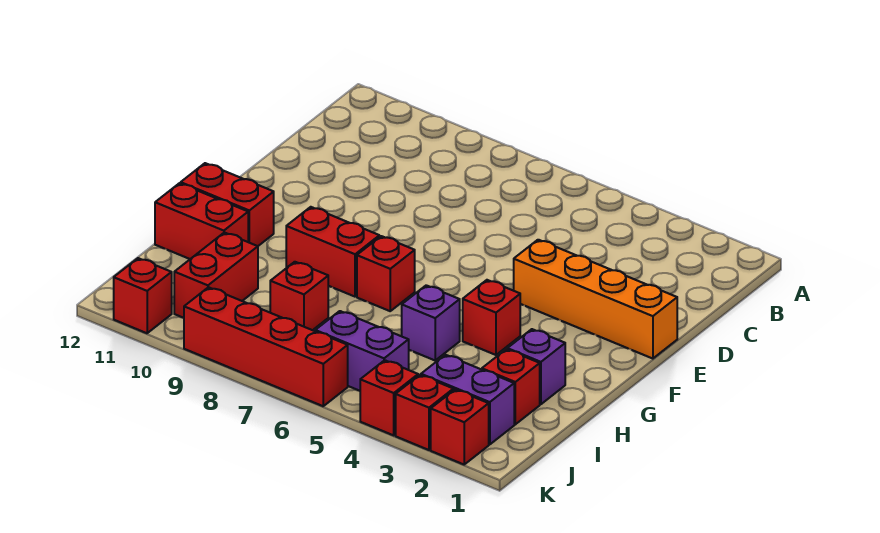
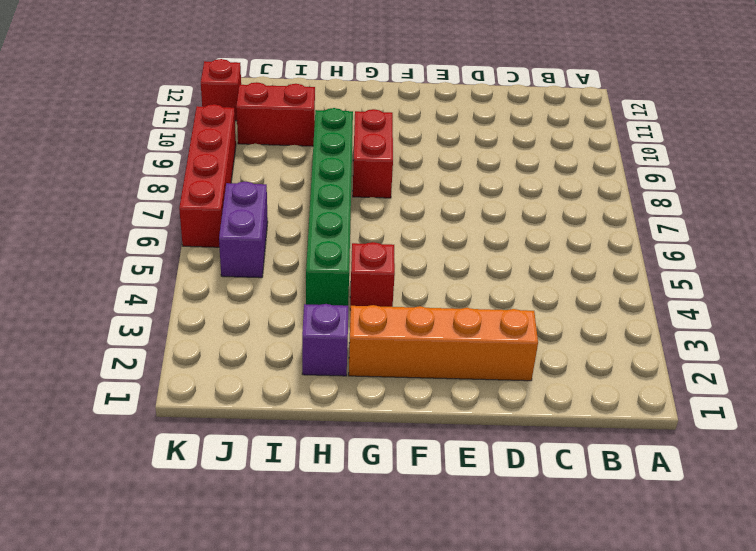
orange 1x4 brick [349,305,538,381] -> orange 1x4 brick turned to [513,240,677,359]
green 1x6 brick [306,108,353,306] -> purple 1x1 brick [402,285,460,360]
none -> red 1x1 brick [357,236,415,311]
none -> red 1x2 brick [181,163,274,246]
none -> red 1x2 brick [155,183,248,259]

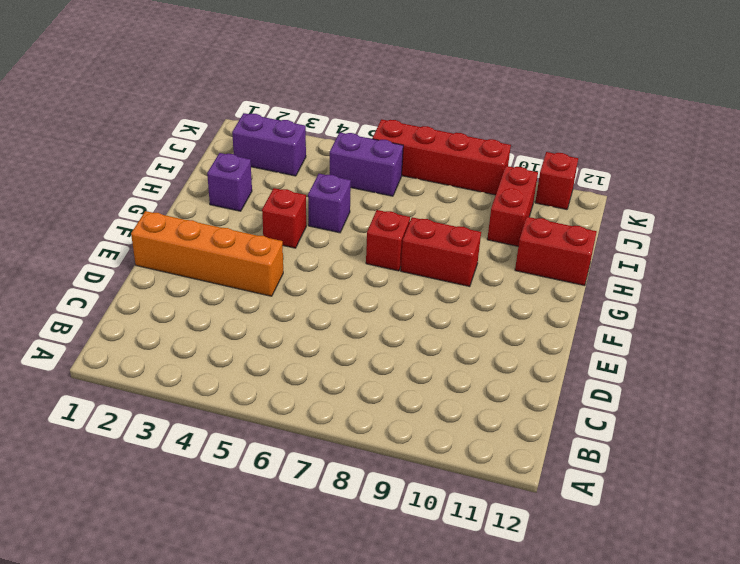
none -> red 1x2 brick [181,163,274,246]
none -> red 1x1 brick [482,349,540,424]
none -> red 1x1 brick [270,262,328,330]

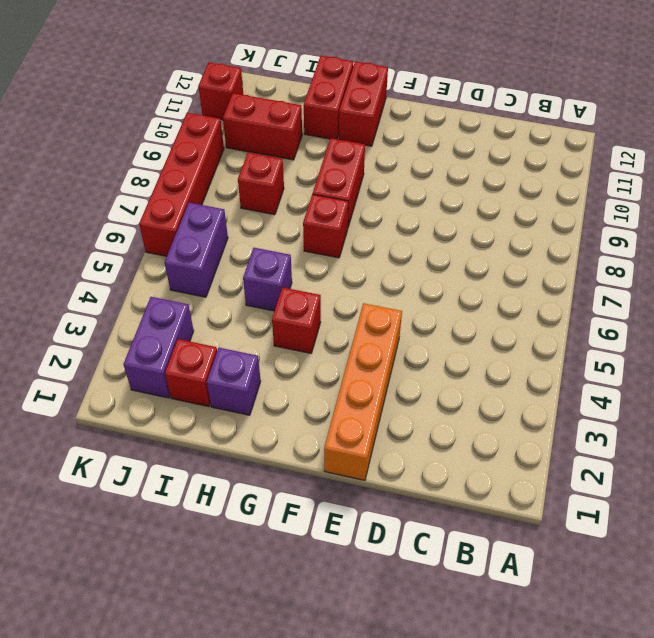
none -> red 1x1 brick [431,389,489,464]
none -> red 1x1 brick [396,375,453,450]
none -> red 1x1 brick [360,360,418,435]

